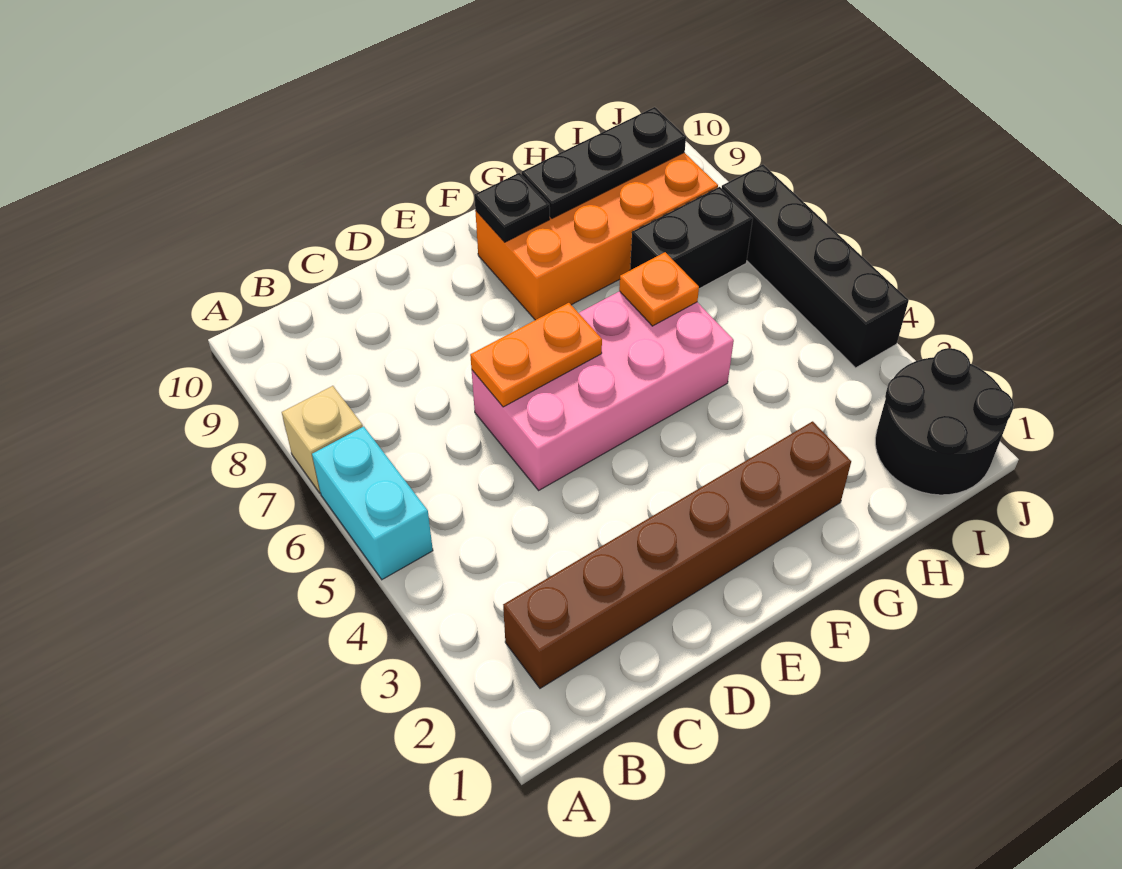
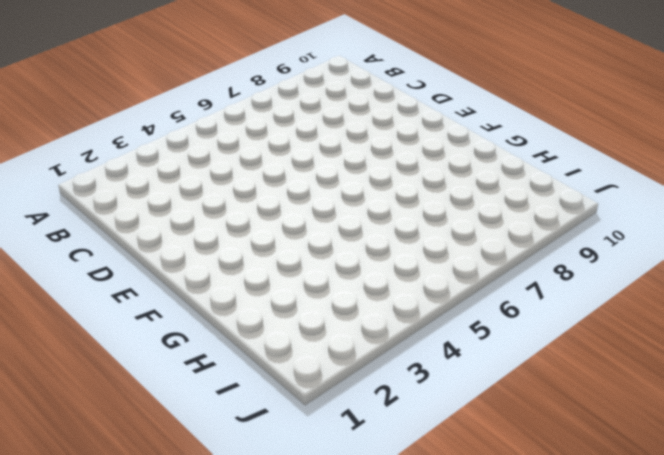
none -> cyan 1x2 brick [312,426,433,579]
none -> tan 1x1 brick [282,386,363,493]
none -> brown 1x6 brick [503,421,851,688]

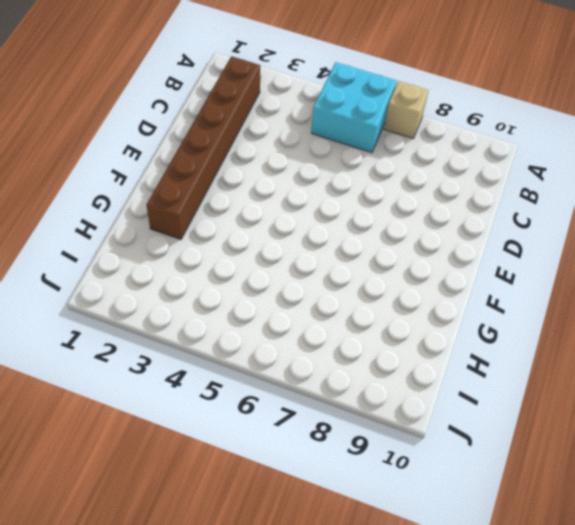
cyan 2x2 brick [311,62,397,153] -> cyan 1x2 brick [312,426,433,579]
none -> pink 2x4 brick [472,291,734,490]
none -> orange 2x4 brick [475,153,718,320]
none -> black 1x2 brick [630,187,753,289]

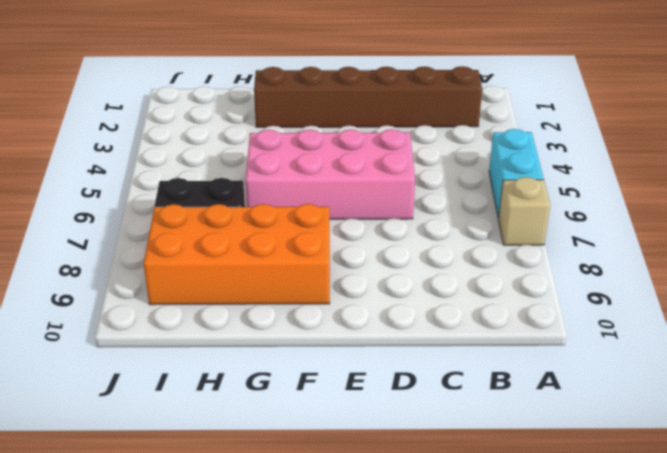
none -> black 2x2 round brick [875,348,1014,495]
none -> black 1x4 brick [722,165,909,368]
none -> orange 1x2 plate [470,303,602,407]

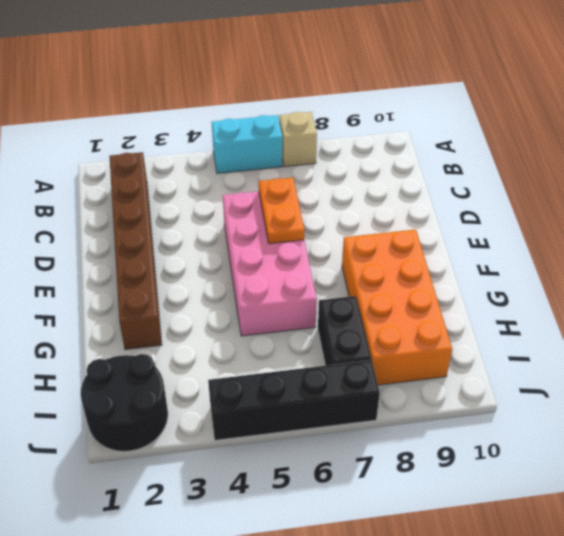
none -> black 1x1 plate [474,173,550,242]
none -> orange 1x1 plate [619,252,699,326]
none -> black 1x3 plate [522,107,686,218]

